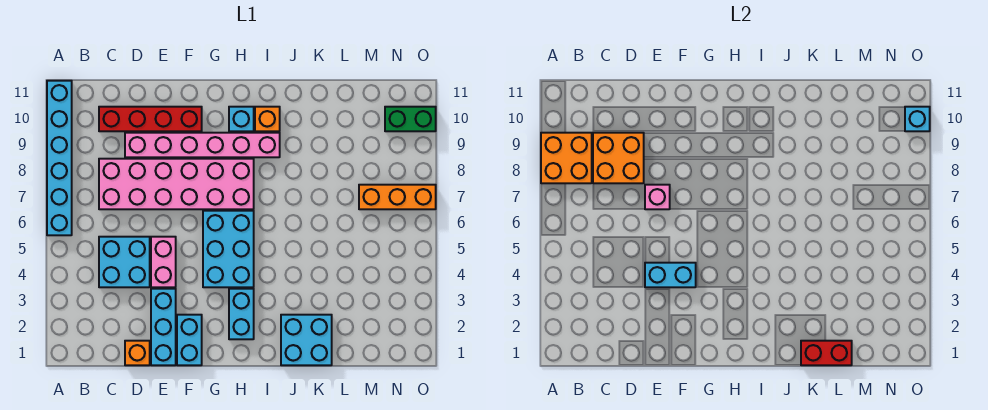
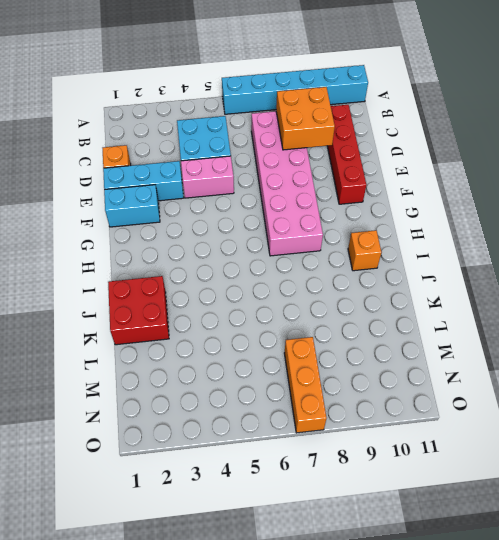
red 2x2 brick [108,276,169,345] -> cyan 2x2 brick [281,315,332,365]
none -> pink 1x6 brick [125,133,280,157]
none -> cyan 2x3 brick [203,211,254,287]
none -> cyan 1x2 brick [229,289,254,339]

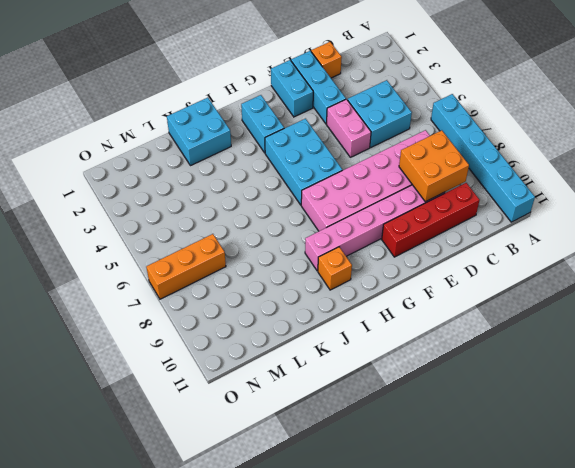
none -> cyan 1x1 brick [229,107,254,131]
none -> green 1x2 brick [385,107,436,131]
none -> orange 2x2 brick [541,133,592,183]

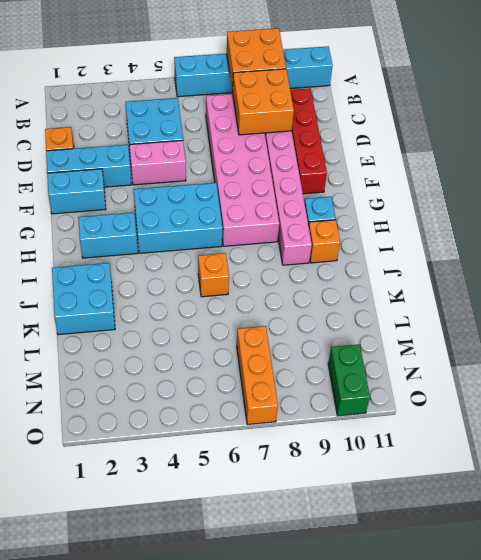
orange 1x1 brick [198,253,229,297] -> none
none -> cyan 1x2 brick [645,263,696,287]
none -> pink 1x1 brick [645,185,670,209]
none -> red 1x2 brick [801,341,852,365]

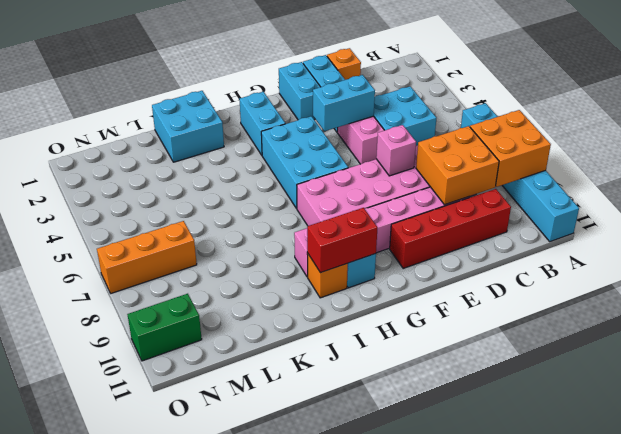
red 1x2 brick [307,208,378,273] -> red 1x2 brick moved to [801,341,852,365]
none -> cyan 1x1 brick [905,107,930,131]

